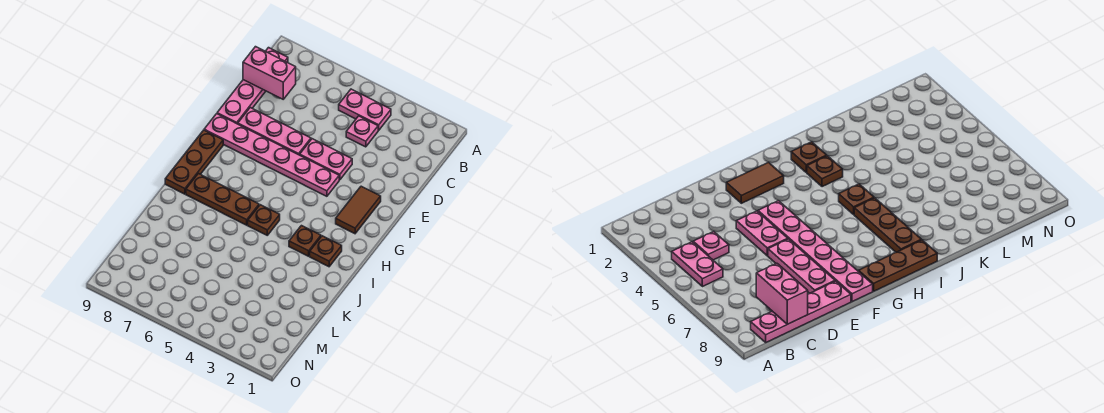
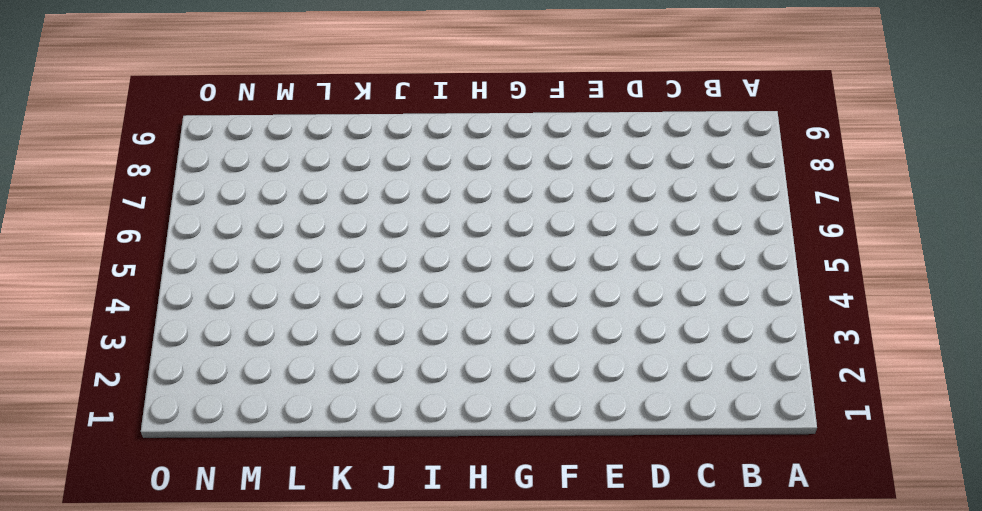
none -> pink 1x2 plate [339,89,391,130]
none -> pink 1x4 plate [217,48,288,124]
none -> pink 1x1 plate [346,116,378,147]

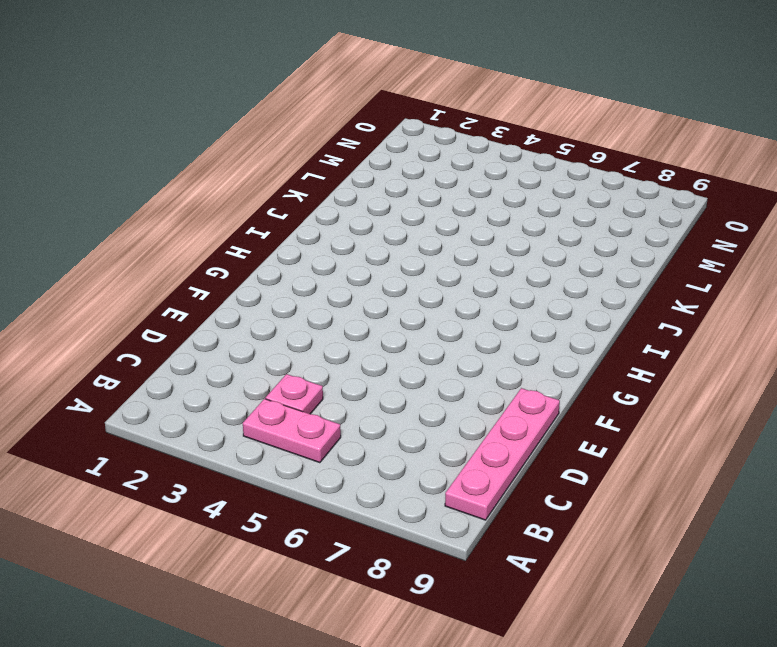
none -> pink 1x2 plate [300,139,352,180]
none -> pink 1x3 plate [238,108,311,155]
none -> brown 1x2 tile [336,186,381,234]

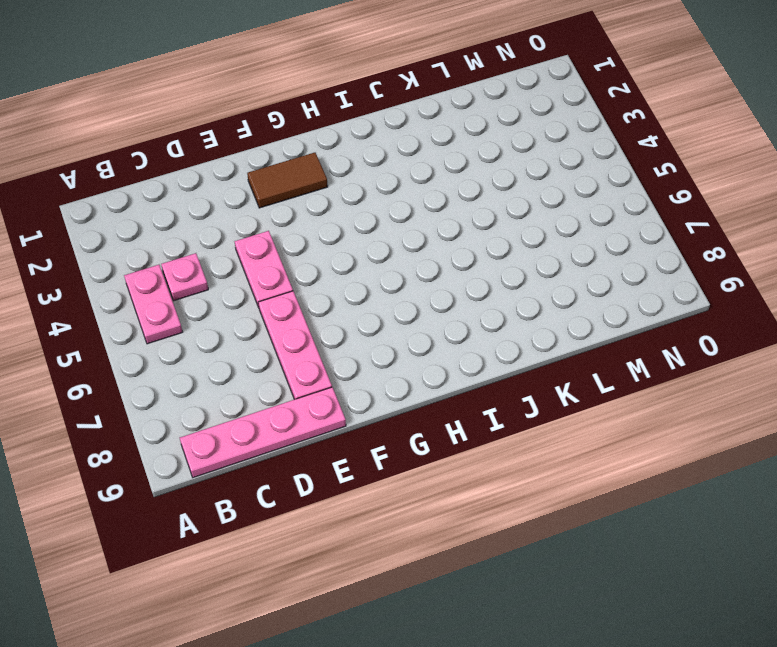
none -> pink 1x6 plate [204,114,339,196]
none -> brown 1x3 plate [165,130,223,194]
none -> brown 1x1 plate [310,236,342,267]

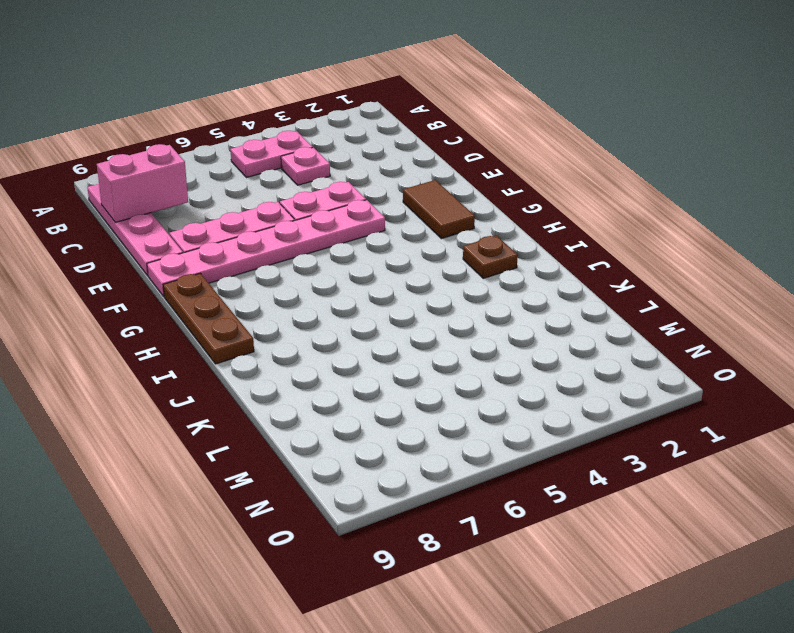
none -> brown 1x1 plate [289,226,321,256]
none -> brown 1x1 plate [248,205,280,235]
none -> brown 1x3 plate [186,174,259,225]

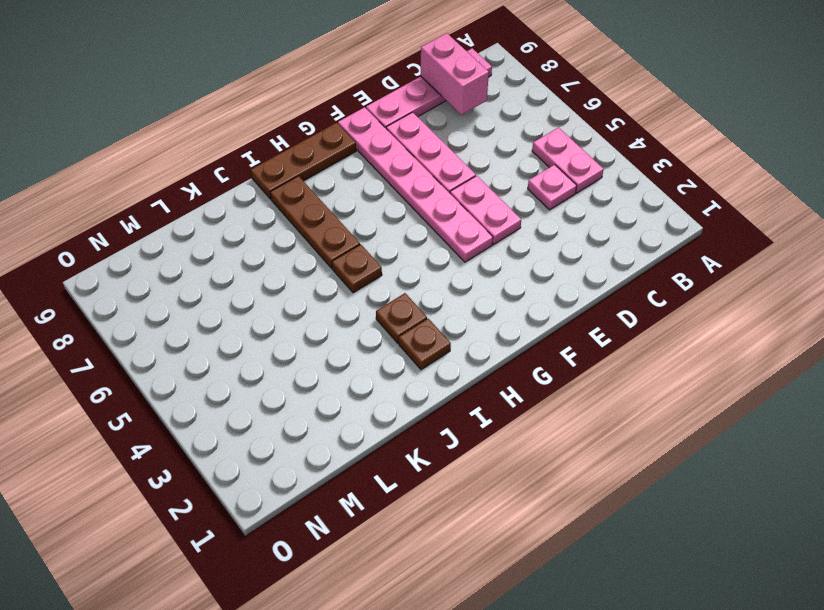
none -> brown 1x2 tile [336,186,381,234]

